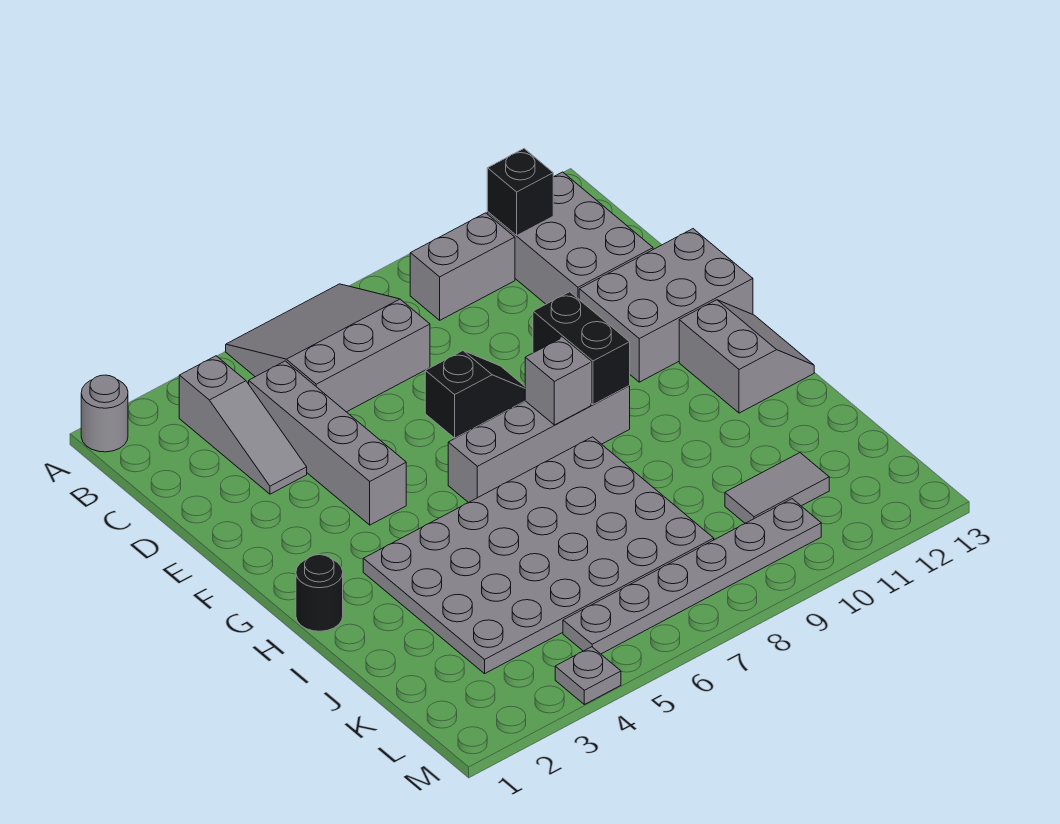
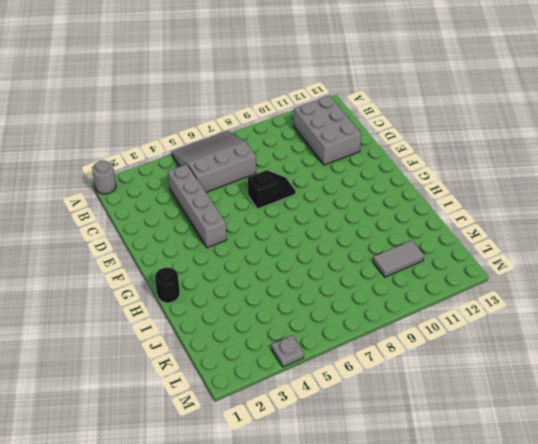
none -> grey 1x3 slope [179,356,307,494]
none -> grey 1x2 brick [410,213,515,320]
none -> grey 2x3 brick [579,229,753,382]

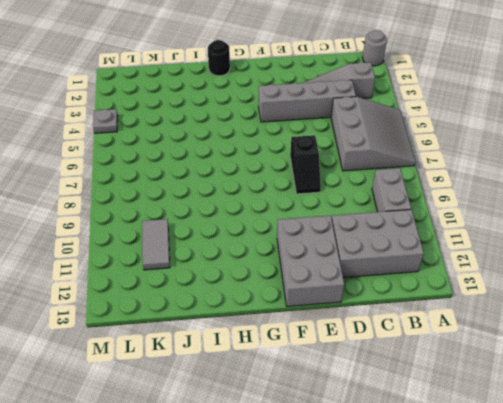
none -> grey 1x4 brick [448,386,630,503]
none -> grey 2x2 slope [679,300,814,413]
none -> grey 4x6 plate [363,437,714,674]

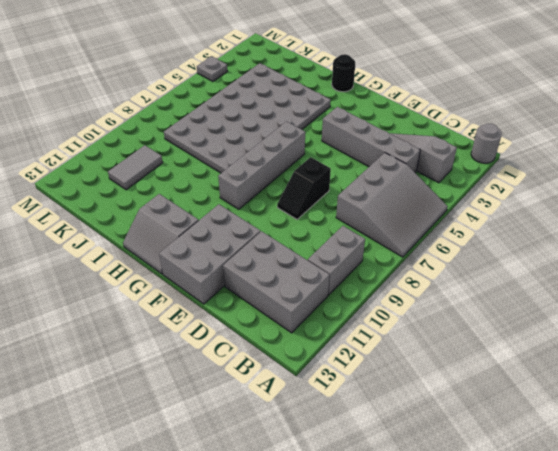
none -> grey 1x6 plate [563,499,821,654]
none -> black 1x1 brick [487,149,553,236]
none -> black 1x2 brick [533,292,630,404]

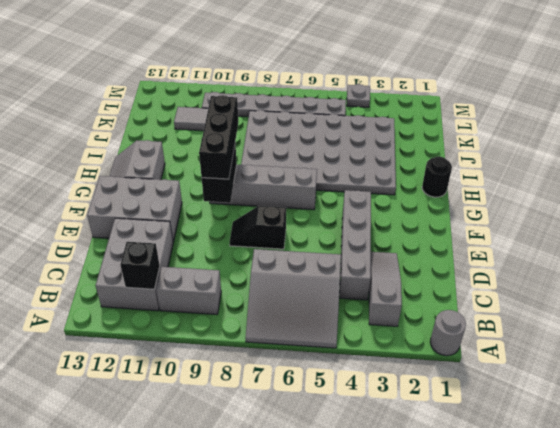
black 1x3 brick [199,95,239,179] -> none
none -> grey 1x1 brick [525,338,591,425]

